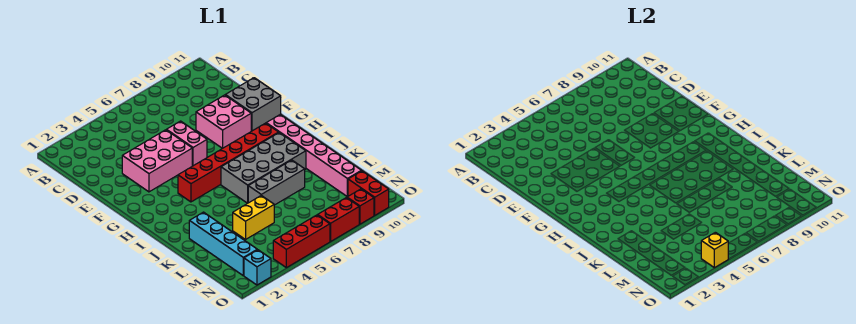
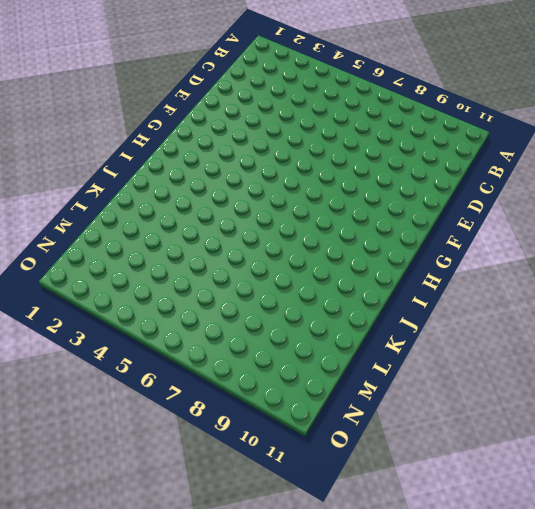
none -> pink 2x3 brick [122,130,192,192]
none -> pink 1x2 brick [167,121,207,166]
none -> pink 2x2 brick [196,95,251,148]

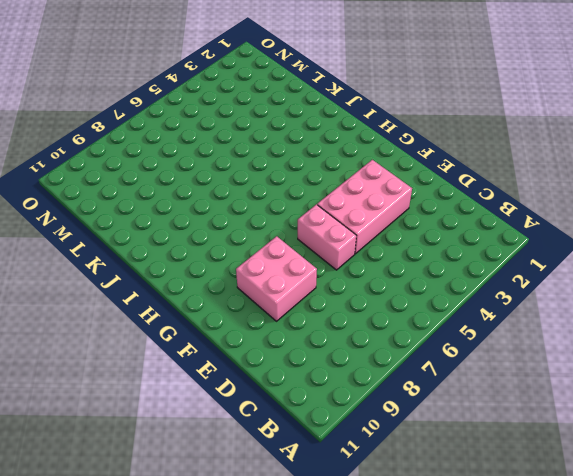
none -> grey 2x2 brick [226,78,281,131]
none -> red 1x6 brick [178,123,279,202]
none -> pink 1x6 brick [266,114,361,197]

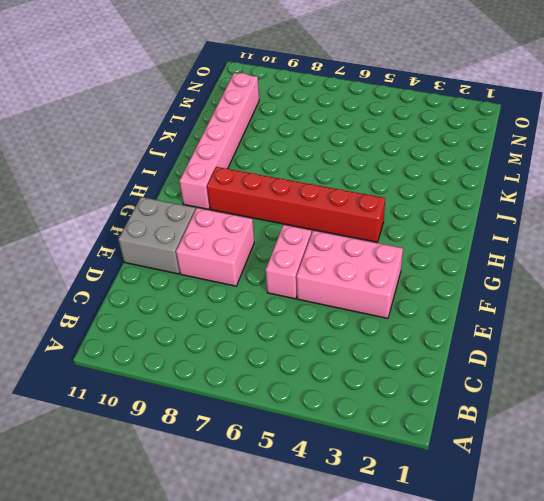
none -> grey 2x4 brick [221,133,306,203]
none -> cyan 1x4 brick [189,212,257,276]
none -> grey 1x3 brick [248,160,305,205]

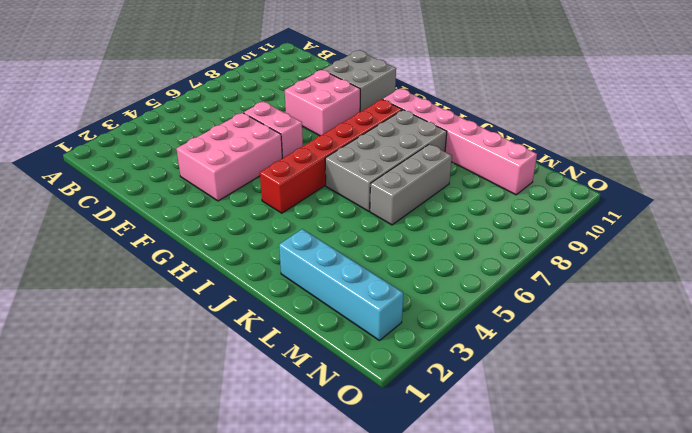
none -> yellow 1x2 brick [233,196,274,239]
none -> red 1x2 brick [348,171,389,215]
none -> cyan 1x1 brick [244,250,271,285]

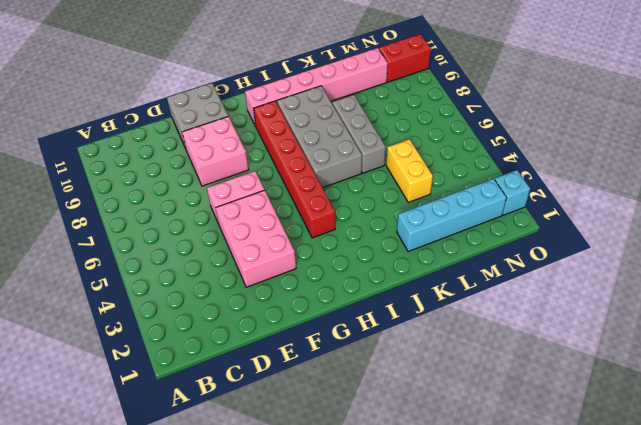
none -> red 1x3 brick [273,215,330,268]
none -> red 1x2 brick [318,198,359,241]
none -> red 1x1 brick [347,189,374,224]

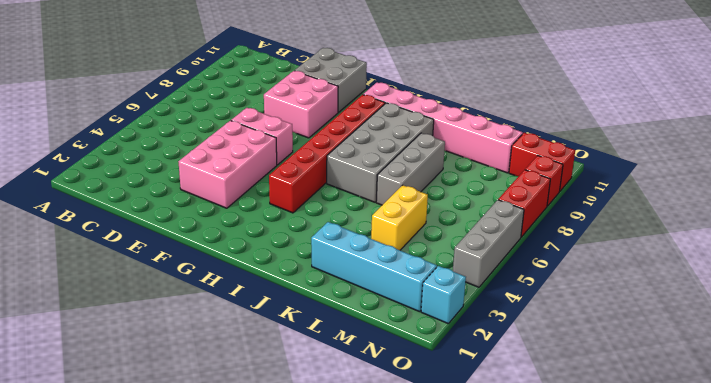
grey 1x3 brick [453,200,524,287] -> red 1x3 brick [273,215,330,268]
none -> yellow 1x1 brick [701,232,728,268]

